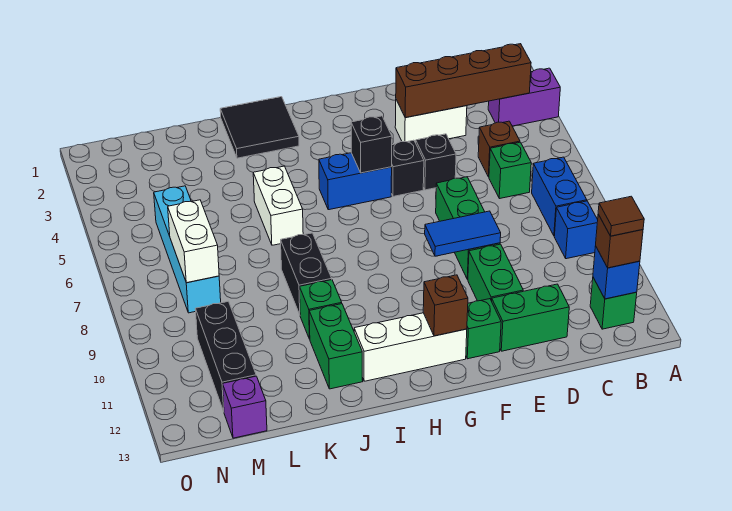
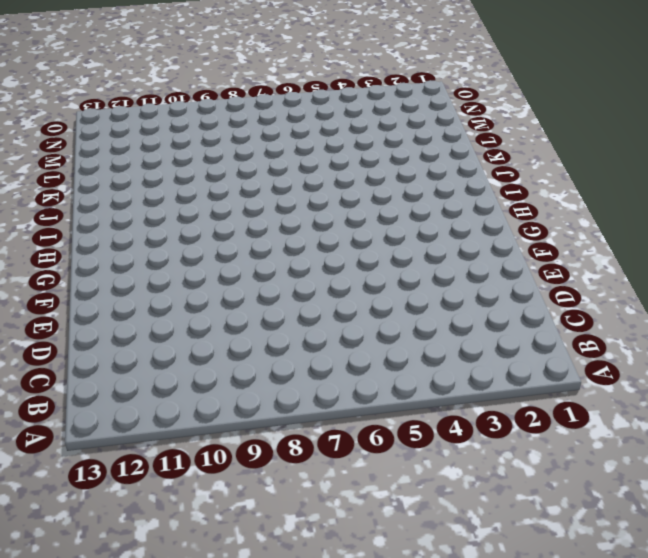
none -> purple 1x2 brick [488,68,560,126]
none -> blue 1x2 brick [532,157,587,236]
none -> blue 1x1 brick [554,201,598,259]
none -> green 1x1 brick [590,278,637,329]

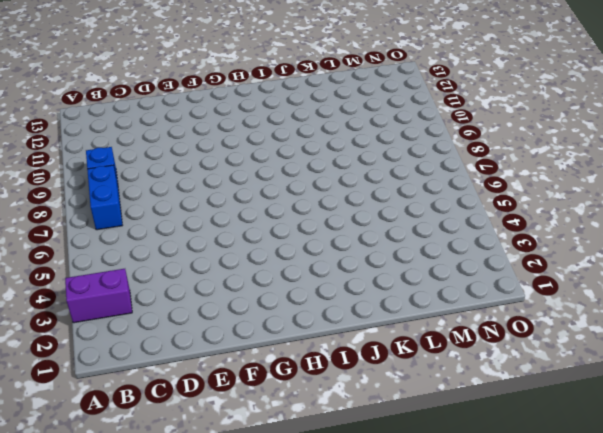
none -> green 1x1 brick [590,278,637,329]
none -> brown 1x1 brick [478,121,520,177]
none -> green 1x1 brick [489,142,531,199]
none -> white 1x2 brick [395,100,467,143]

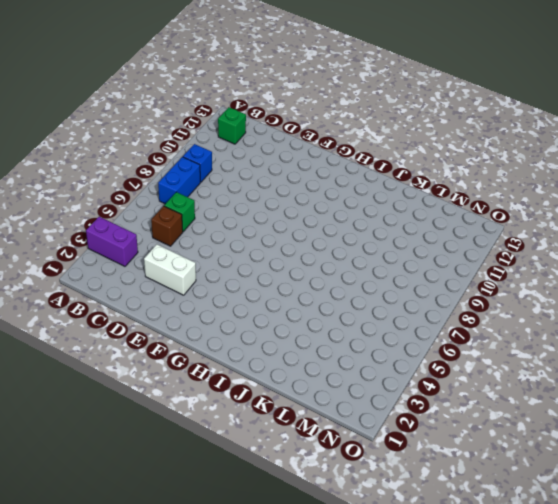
none -> green 1x2 brick [492,284,569,351]
none -> black 1x1 brick [416,134,456,190]
none -> green 1x3 brick [436,177,500,280]
none -> green 1x2 brick [468,244,523,301]

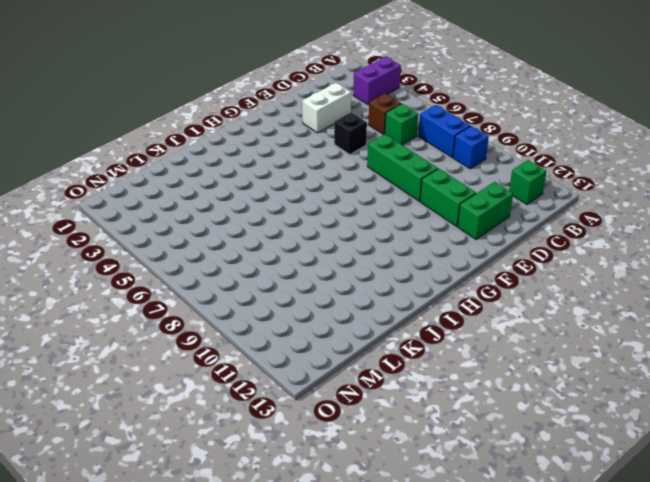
none -> black 1x1 brick [391,140,424,197]
none -> green 1x1 brick [466,299,501,359]
none -> blue 1x2 brick [319,153,392,210]
none -> white 1x3 brick [354,313,467,381]

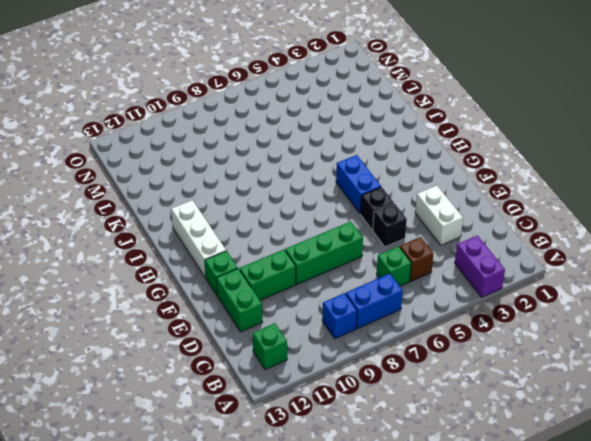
none -> black 2x2 tile [220,97,299,158]
none -> white 1x2 brick [253,166,303,245]
none -> black 1x2 brick [281,233,332,314]
none -> green 1x1 brick [300,280,342,339]

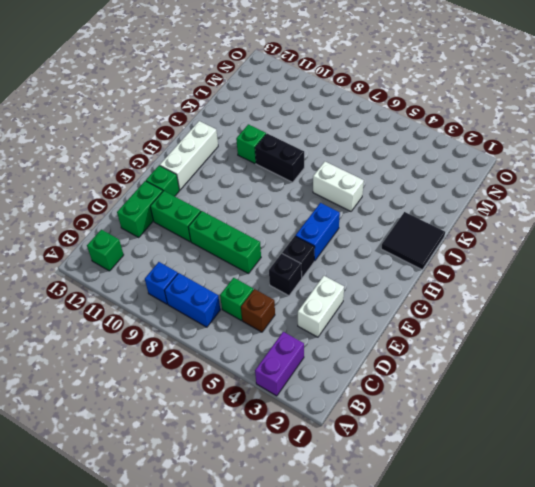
none -> green 1x2 brick [309,304,363,389]
none -> cyan 1x4 brick [154,186,221,313]
none -> black 1x3 brick [196,301,256,411]
none -> purple 1x1 brick [223,376,267,438]

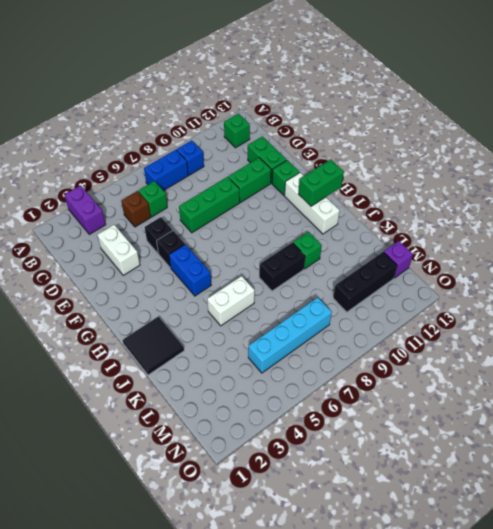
green 1x2 brick [299,159,344,206] -> green 1x2 brick moved to [309,304,363,389]
none -> brown 1x4 brick [396,44,531,118]
none -> blue 1x1 brick [593,246,640,299]
none -> blue 1x2 tile [425,211,501,256]
none -> black 1x1 brick [351,116,392,173]

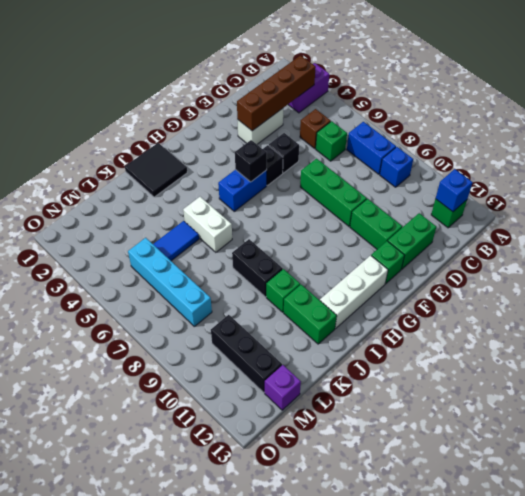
blue 1x2 tile [153,221,199,261] -> blue 1x2 tile moved to [425,211,501,256]
none -> brown 1x1 brick [423,275,468,336]
none -> white 1x2 brick [168,200,219,283]
none -> brown 1x1 brick [596,214,643,268]
none -> brown 1x1 tile [598,196,644,236]

